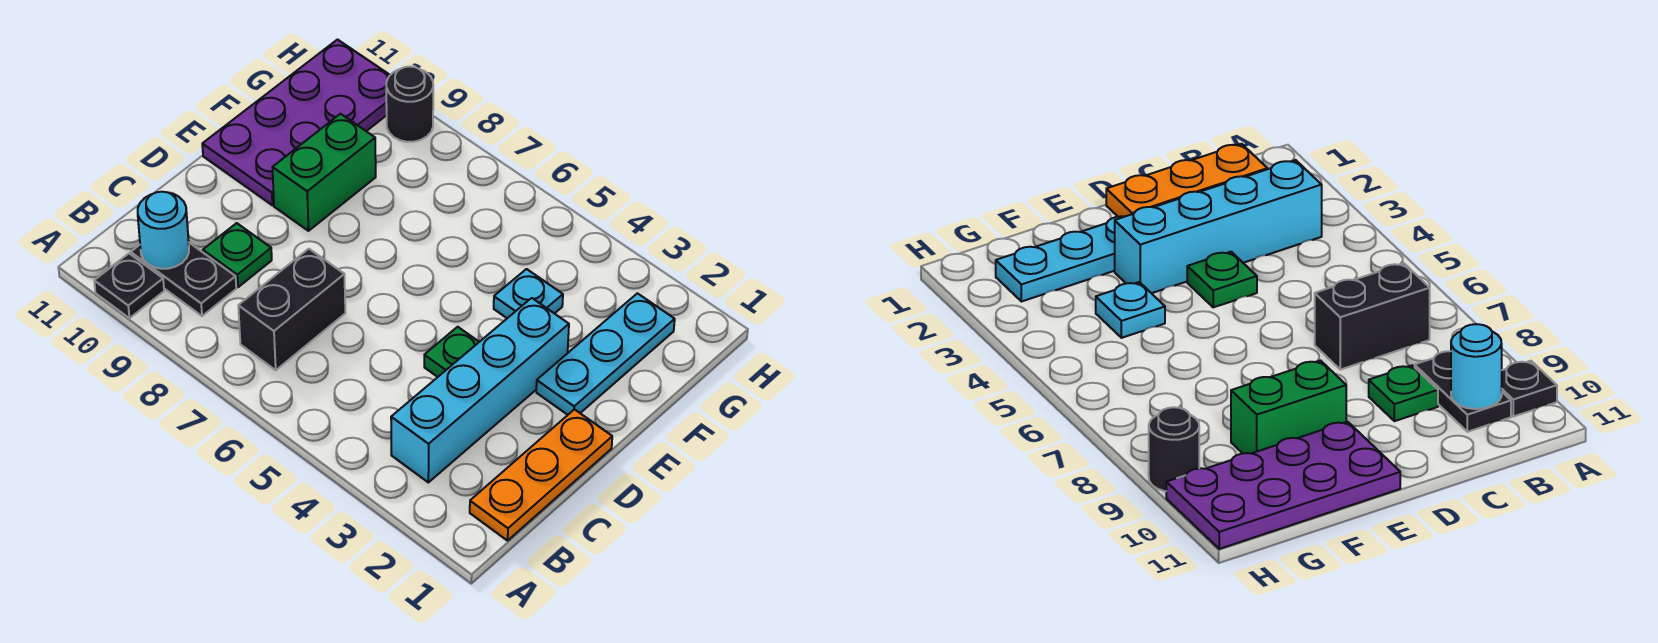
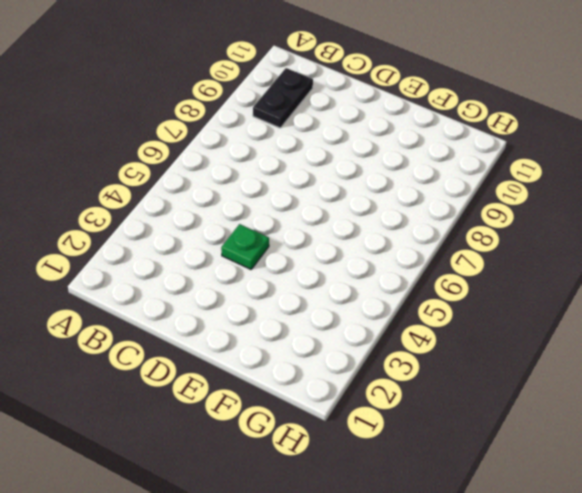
none -> black 1x1 plate [94,254,164,318]
none -> orange 1x3 plate [470,410,612,541]
none -> cyan 1x4 brick [391,298,569,482]

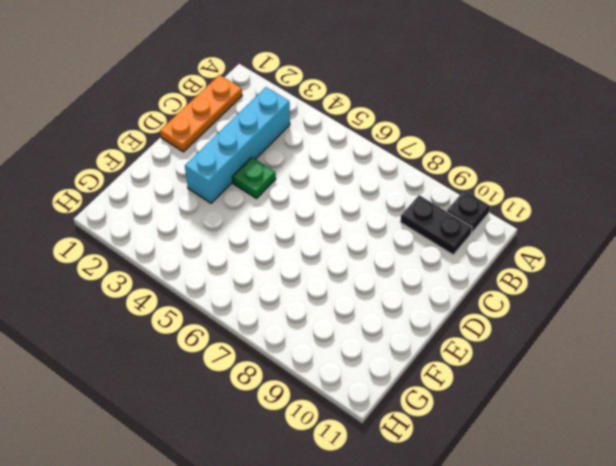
none -> black 1x2 brick [238,249,345,370]
none -> green 1x1 plate [203,223,272,287]
none -> cyan 1x3 plate [536,293,675,415]

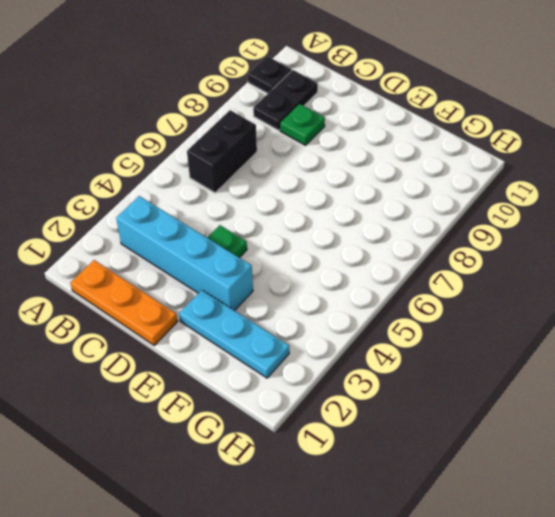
black 1x2 brick [187,110,257,193] -> black 1x2 brick turned to [238,249,345,370]
none -> green 1x2 brick [272,114,376,231]
none -> purple 2x4 plate [202,40,390,205]
none -> cyan 1x1 plate [494,269,563,318]

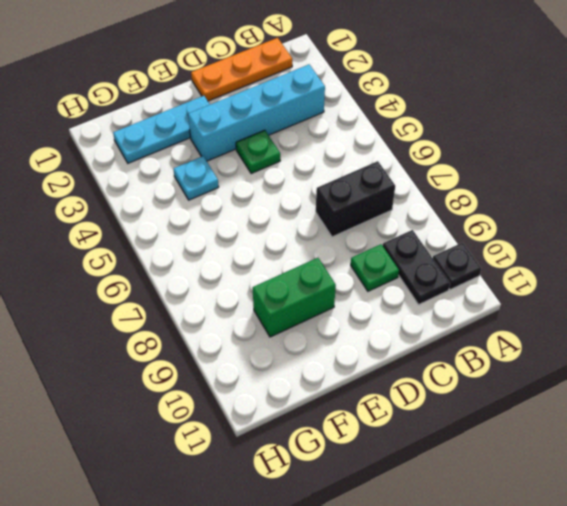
none -> purple 2x4 plate [202,40,390,205]
none -> black 1x1 round brick [386,67,433,142]
none -> cyan 1x1 round brick [138,192,189,269]

